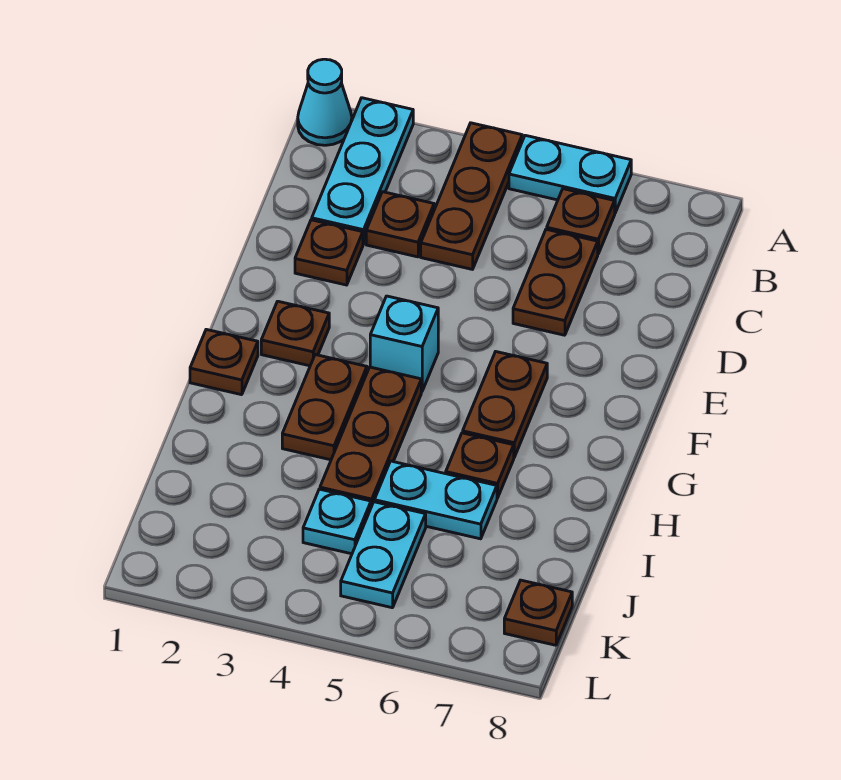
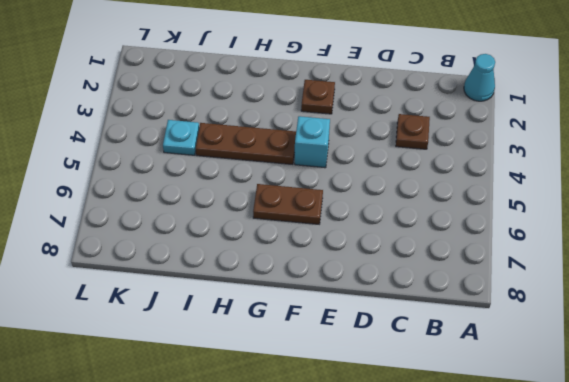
none -> cyan 1x3 plate [312,98,413,244]
none -> brown 1x3 plate [421,123,522,269]
none -> cyan 1x2 plate [509,135,631,213]

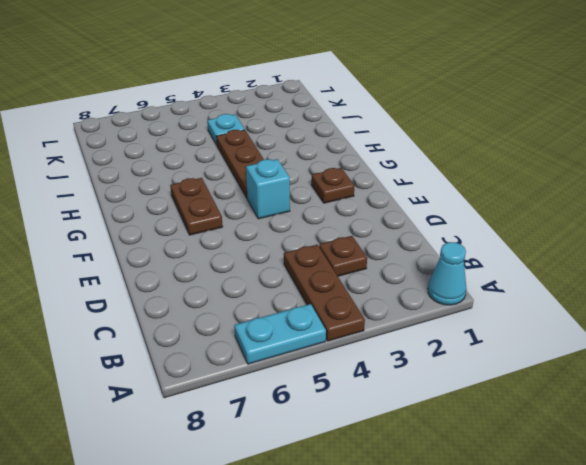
none -> cyan 1x3 plate [312,98,413,244]
none -> brown 1x1 plate [547,189,615,254]
none -> brown 1x2 plate [513,229,598,335]

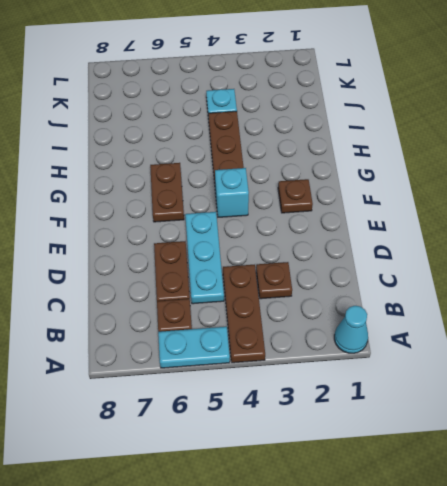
cyan 1x3 plate [185,212,224,304] -> cyan 1x3 plate moved to [312,98,413,244]
none -> brown 1x1 plate [295,220,363,285]
none -> brown 1x1 plate [190,329,258,395]
none -> brown 1x2 plate [282,355,367,460]

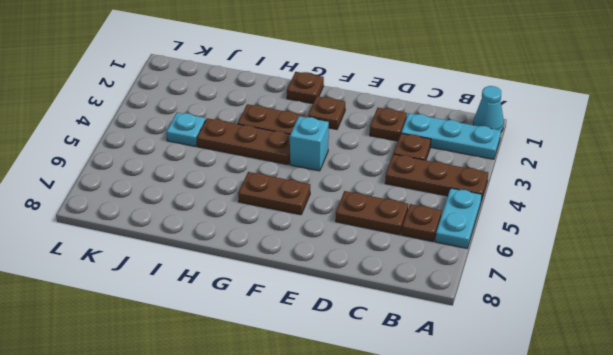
none -> brown 1x1 plate [446,433,514,498]
none -> cyan 1x2 plate [374,461,497,539]
none -> cyan 1x2 plate [341,502,426,608]

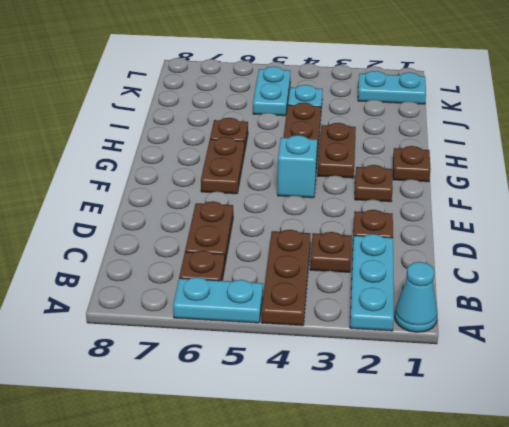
cyan 1x2 plate [358,71,426,104] -> cyan 1x2 plate moved to [374,461,497,539]
none -> brown 1x1 plate [504,580,572,645]

